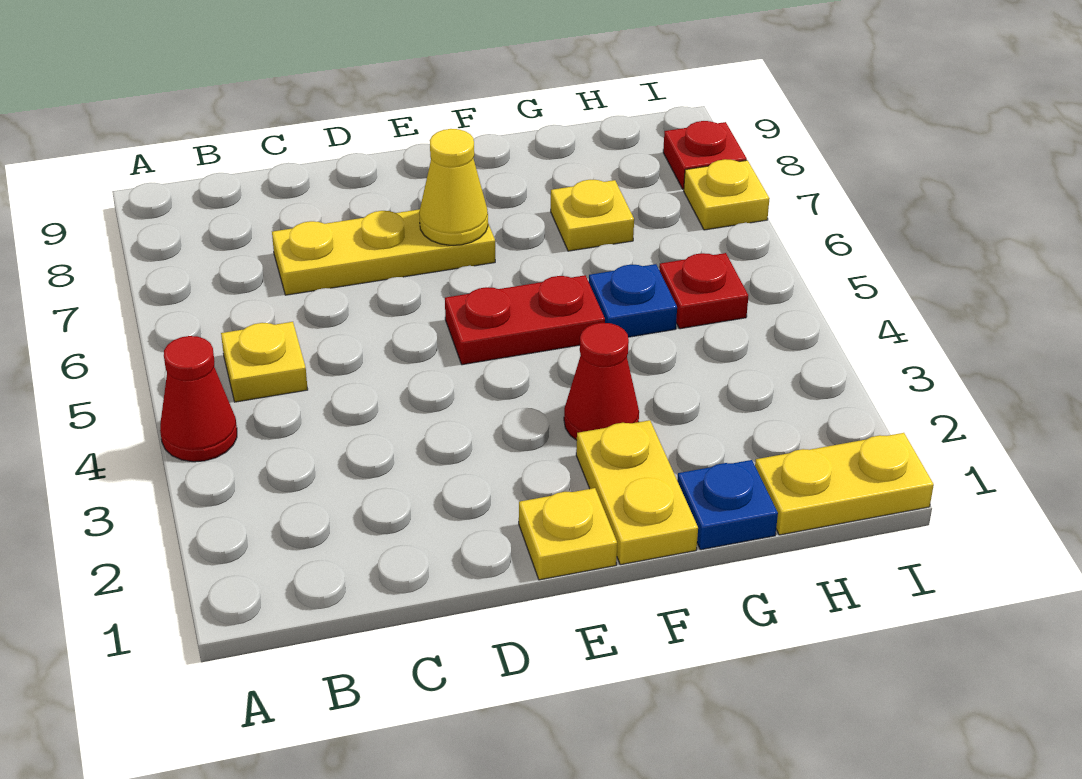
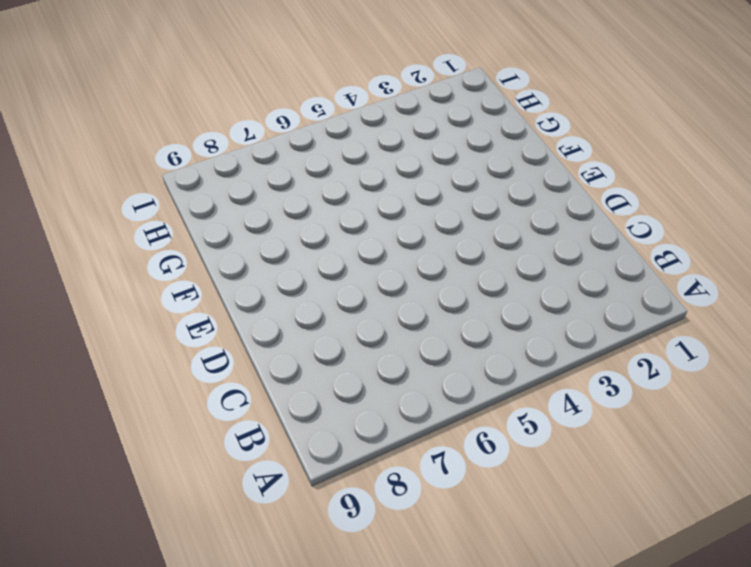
none -> red 1x1 cone [160,336,237,462]
none -> yellow 1x1 plate [221,322,308,402]
none -> yellow 1x3 plate [272,209,495,295]

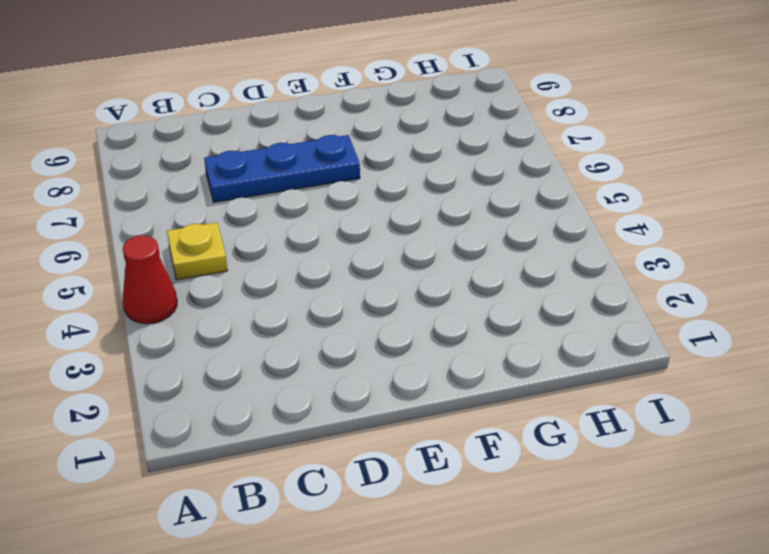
blue 1x3 plate [204,135,360,202] -> yellow 1x3 plate [272,209,495,295]
none -> yellow 1x1 plate [519,488,617,580]
none -> red 1x2 plate [445,275,605,365]
none -> yellow 1x2 plate [576,420,698,565]

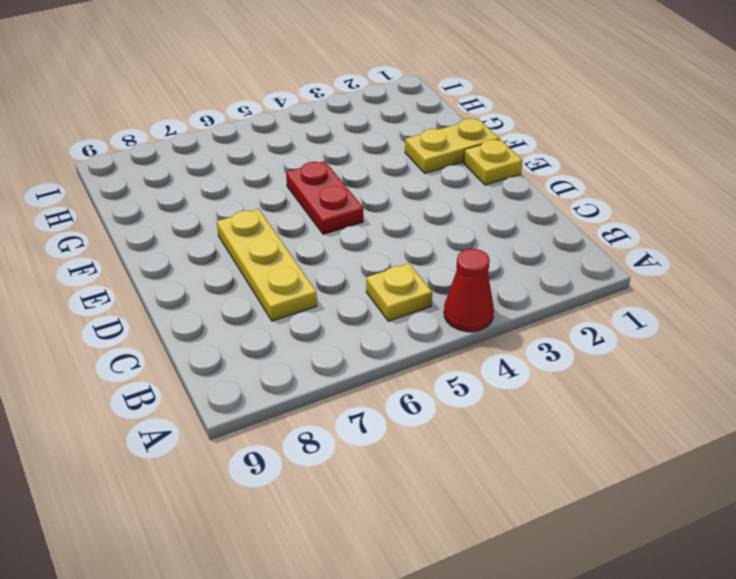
none -> red 1x1 cone [564,323,639,440]
none -> blue 1x1 plate [677,460,778,550]
none -> blue 1x1 plate [589,264,677,337]

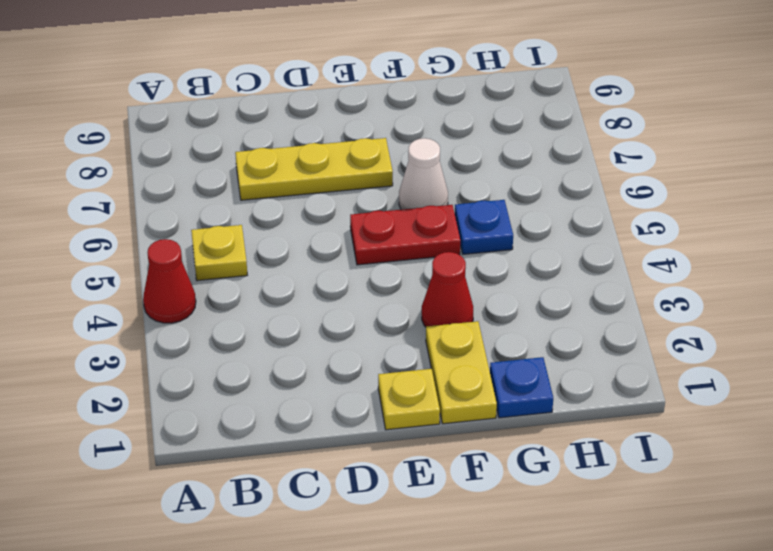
white 1x1 cone [399,138,448,210] -> none
none -> yellow 1x1 plate [551,180,634,251]
none -> yellow 1x2 plate [755,433,934,535]
none -> red 1x1 plate [659,253,748,329]

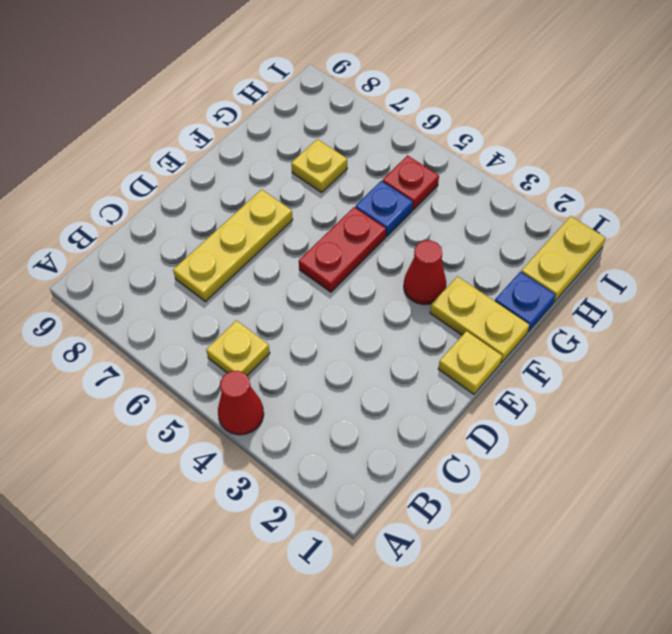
none -> yellow 1x1 plate [684,159,770,230]
none -> red 1x1 plate [663,121,747,189]
none -> yellow 1x1 cone [419,129,488,245]

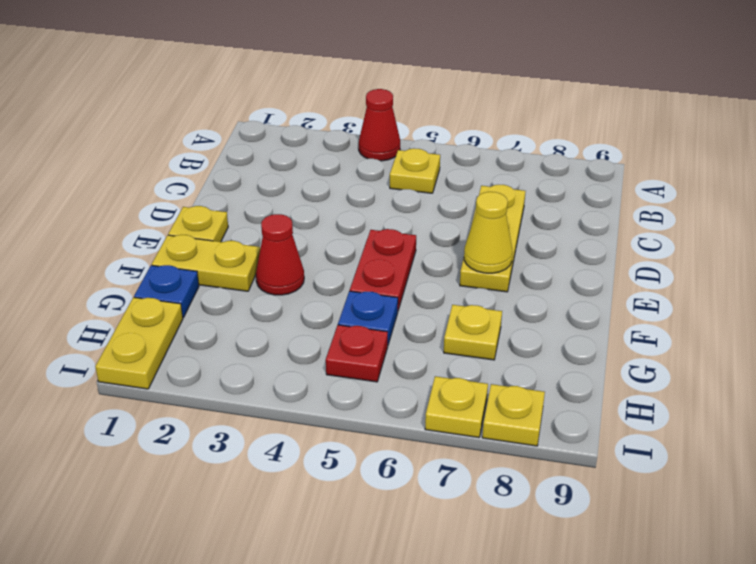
yellow 1x1 plate [482,384,545,446] -> red 1x1 plate [663,121,747,189]

